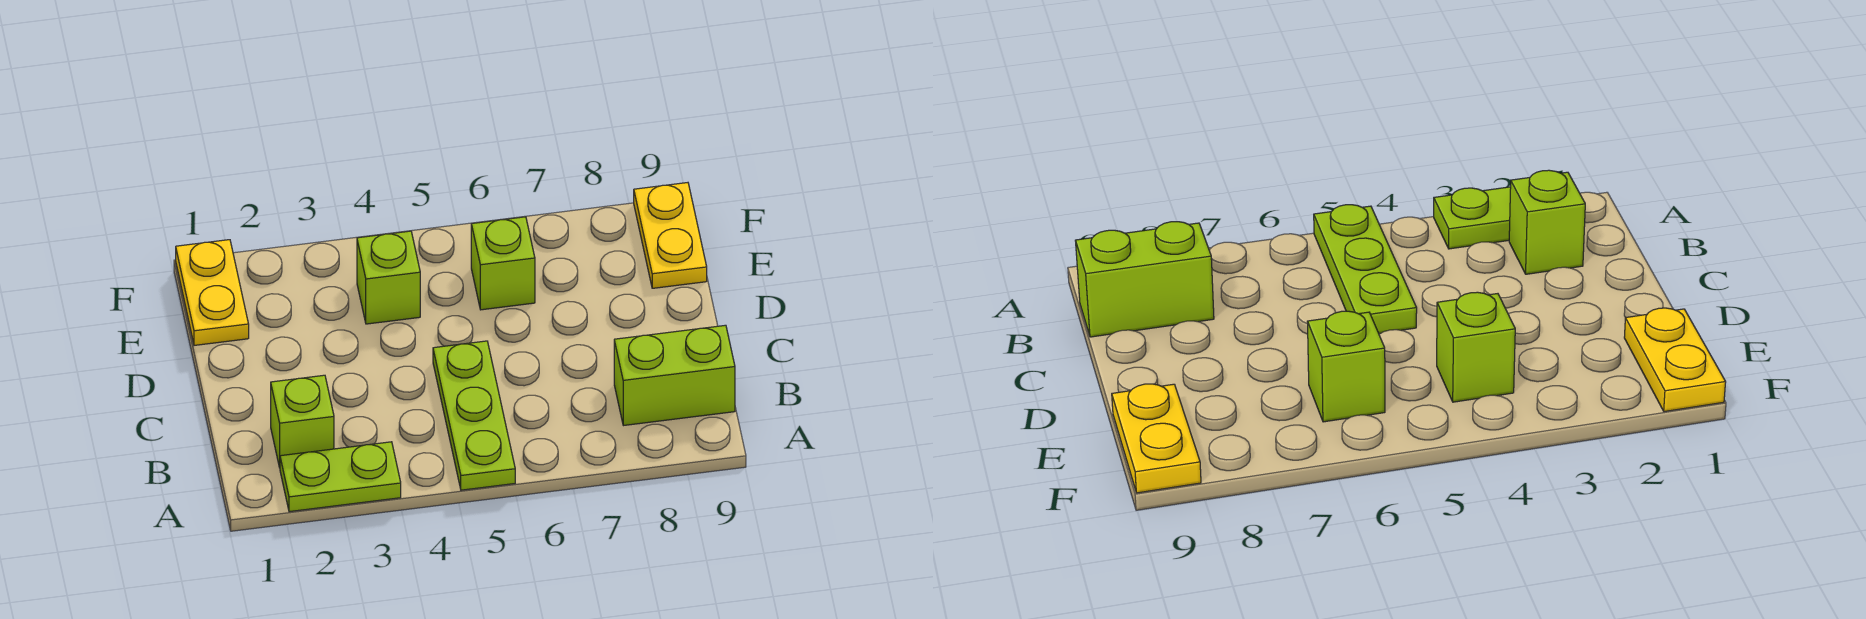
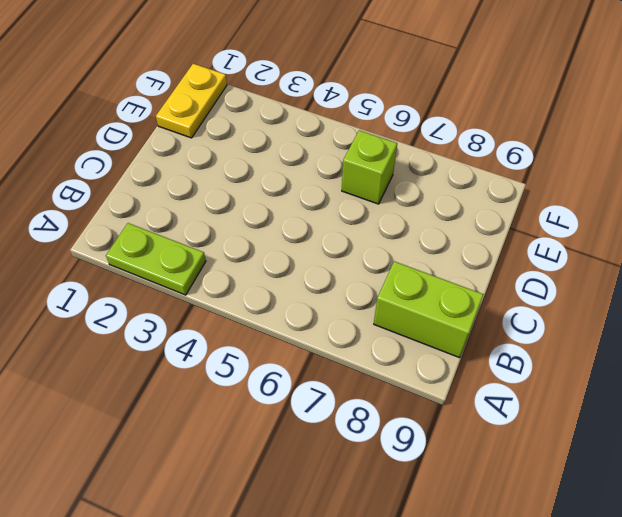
none -> lime 1x3 plate [433,341,515,490]
none -> lime 1x1 brick [271,375,334,468]

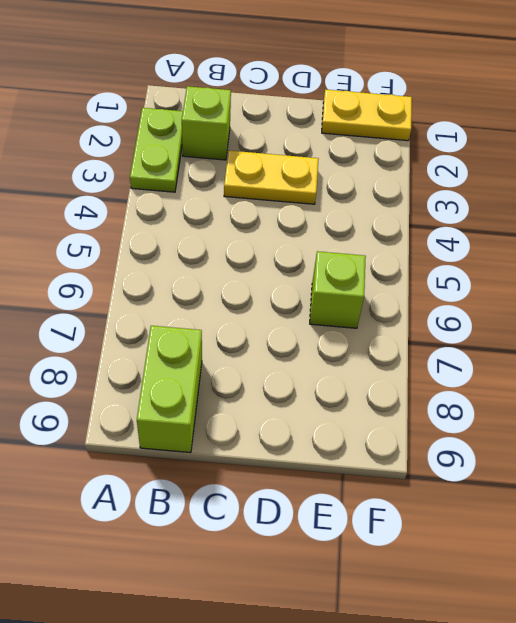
yellow 1x2 plate [224,151,318,204] -> yellow 1x2 plate moved to [634,183,707,288]
none -> lime 1x3 plate [433,341,515,490]
none -> lime 1x1 brick [357,231,420,324]

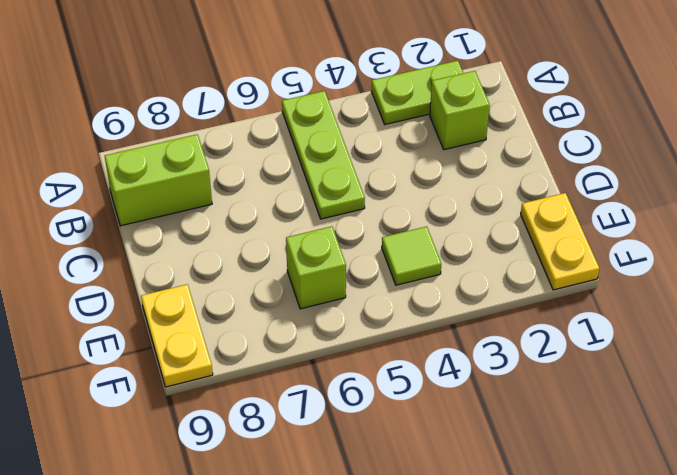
lime 1x1 tile [382,226,441,285] -> lime 1x1 brick [357,231,420,324]

